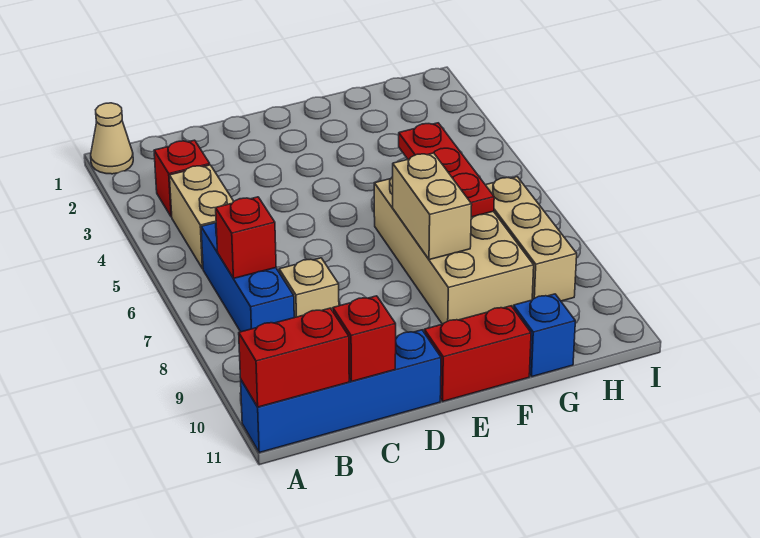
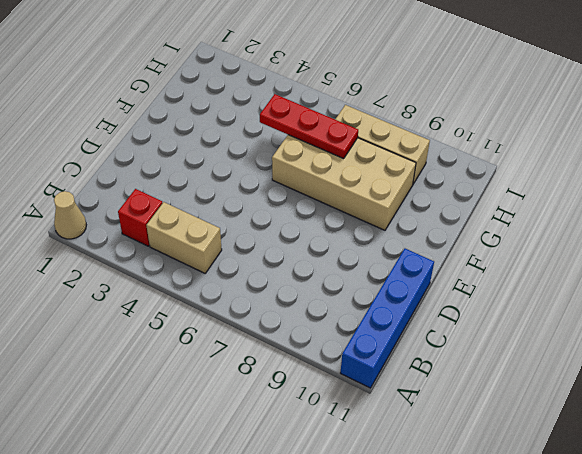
none -> blue 1x3 brick [201,223,294,332]
none -> tan 1x1 brick [279,258,339,318]
none -> red 1x2 brick [424,306,531,401]

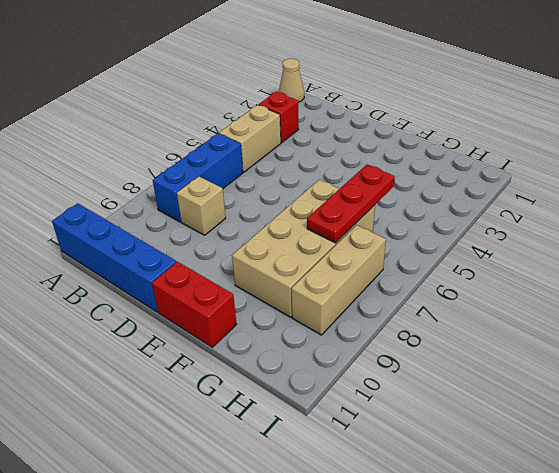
none -> blue 1x1 brick [513,294,575,377]
none -> red 1x2 brick [239,308,349,407]
none -> red 1x1 brick [216,197,276,278]

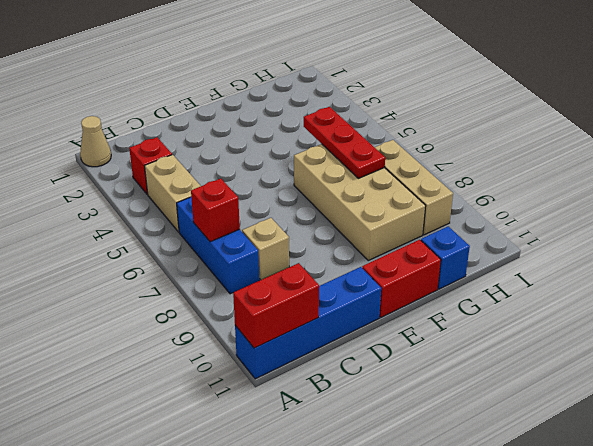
none -> red 1x1 brick [333,296,396,381]
none -> tan 1x2 brick [393,153,472,260]

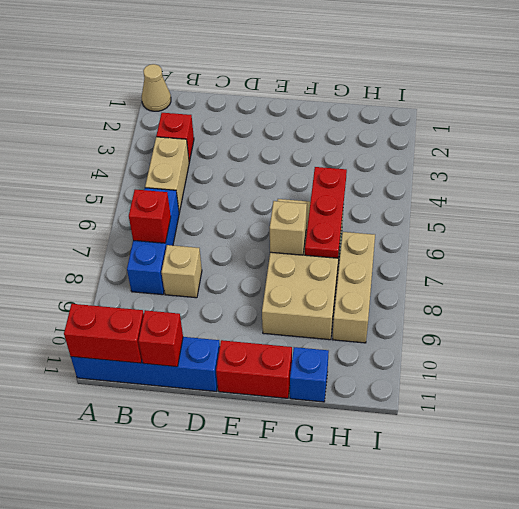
tan 1x1 brick [270,201,307,255] -> tan 1x2 brick [393,153,472,260]

